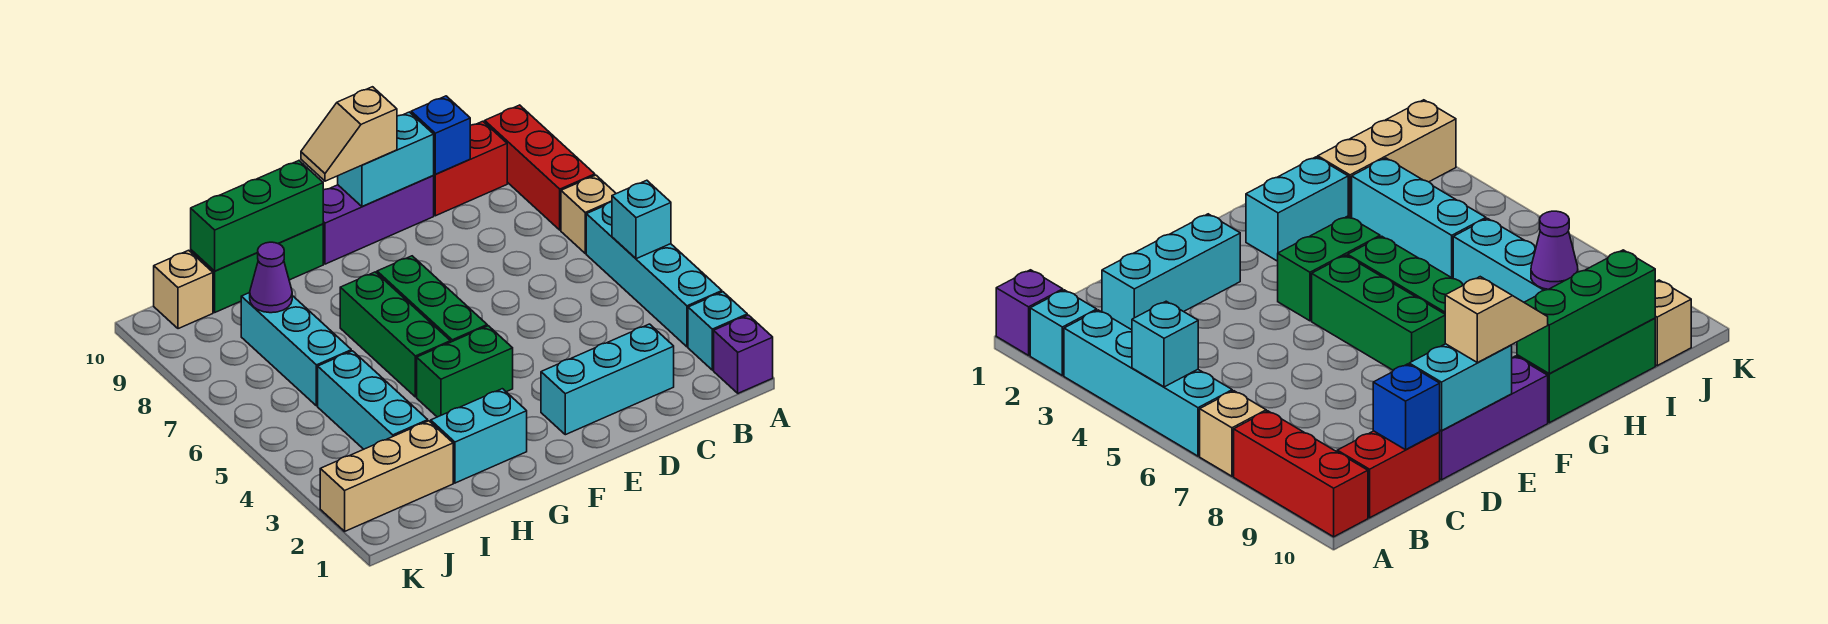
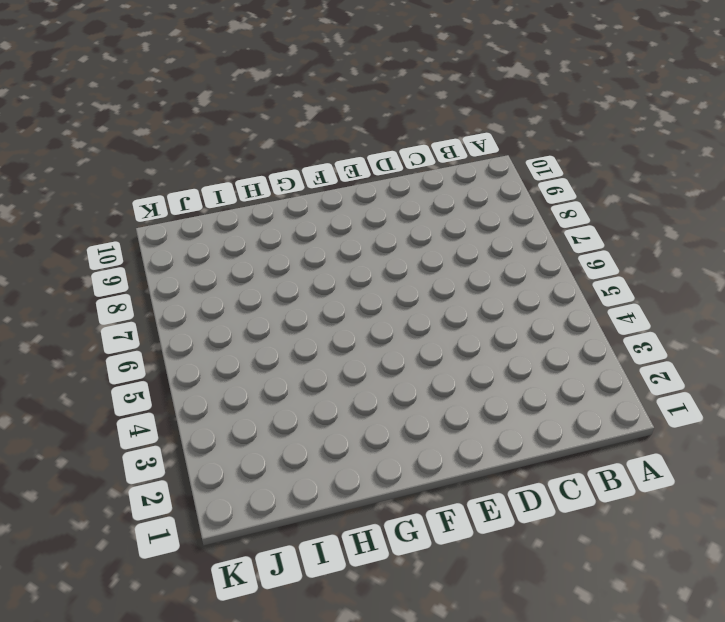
none -> purple 1x1 brick [714,315,773,393]
none -> cyan 1x1 brick [688,292,747,370]
none -> cyan 1x4 brick [586,202,722,347]

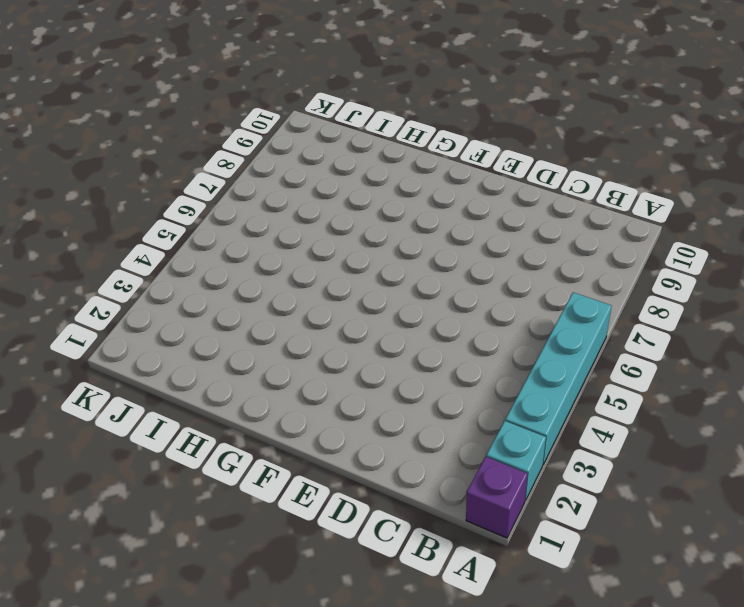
none -> tan 1x1 brick [561,175,616,253]
none -> red 1x3 brick [485,105,595,230]
none -> red 1x2 brick [433,121,507,216]

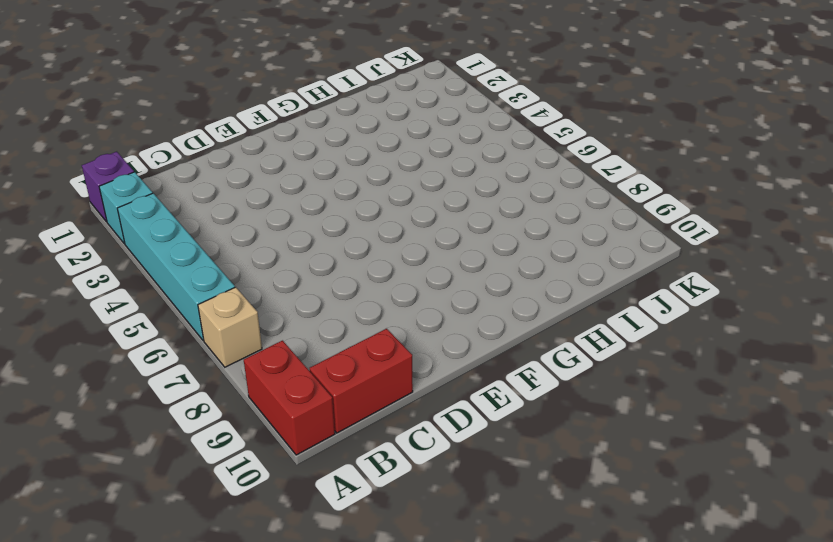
red 1x2 brick [244,341,335,455] -> red 1x3 brick [485,105,595,230]
none -> cyan 1x3 brick [541,324,674,435]
none -> purple 1x3 brick [323,176,434,264]
none -> green 1x2 brick [417,326,513,417]

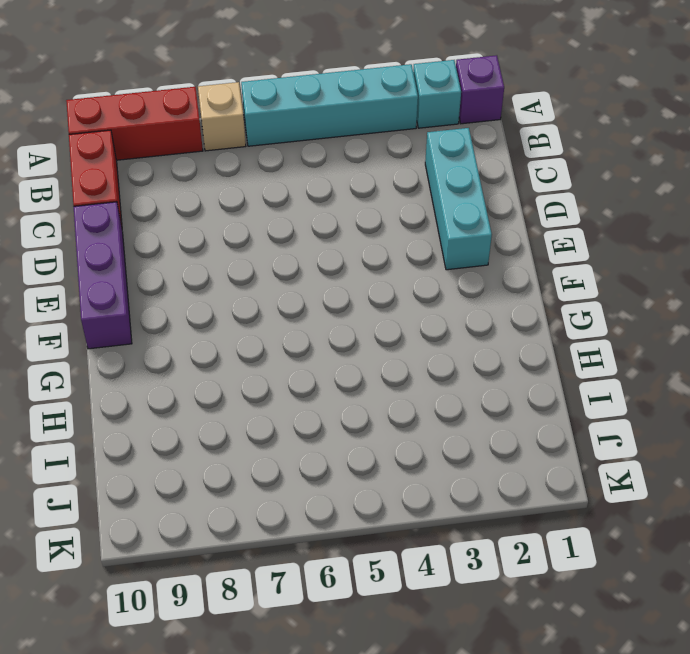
none -> green 1x2 brick [417,326,513,417]
none -> green 1x3 brick [377,256,487,342]
none -> cyan 1x2 brick [431,389,527,483]

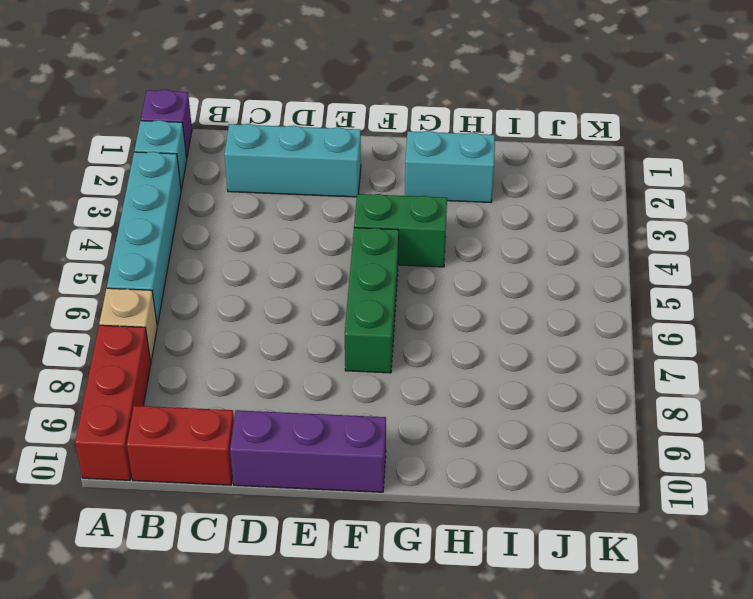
none -> green 1x3 brick [340,272,450,397]
none -> green 1x3 brick [191,224,323,312]
none -> tan 1x3 brick [320,421,453,531]

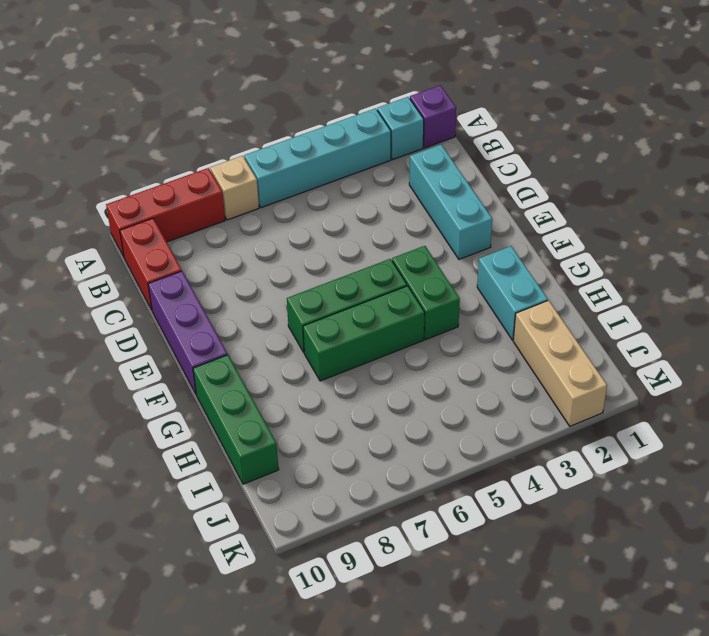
none -> cyan 1x3 brick [318,351,428,449]
none -> cyan 1x3 brick [241,293,351,406]
none -> tan 1x1 brick [154,250,213,329]

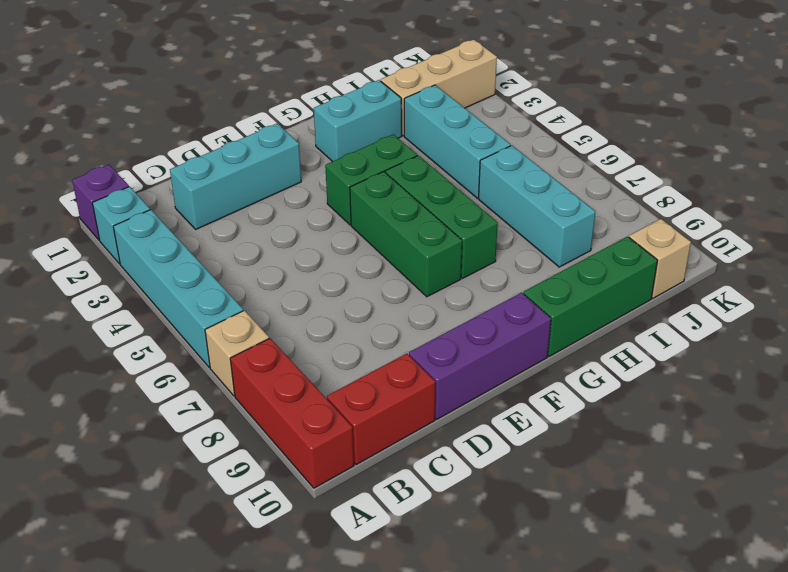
none -> cyan 1x1 brick [612,180,671,259]
none -> blue 1x1 brick [411,96,470,174]
none -> cyan 1x2 brick [338,112,434,206]

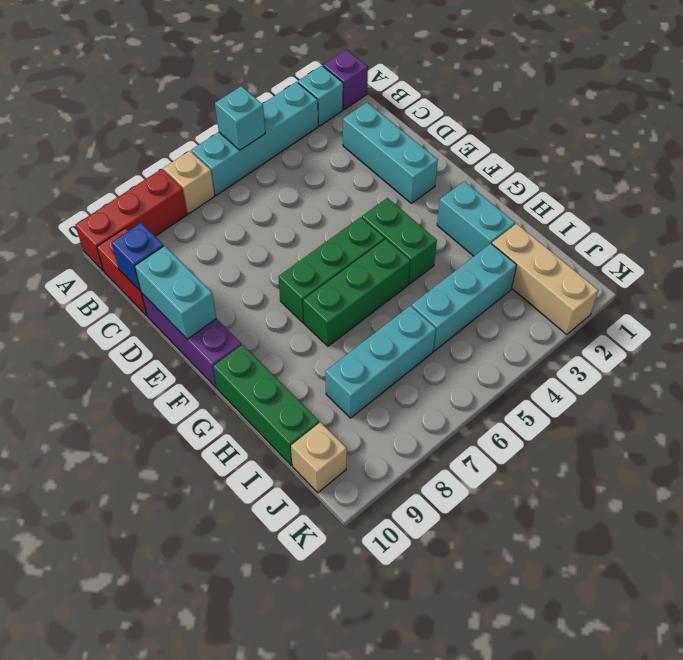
none -> green 1x3 brick [191,161,323,271]
none -> purple 1x1 cone [250,242,292,313]
none -> tan 1x2 slope [301,87,397,181]

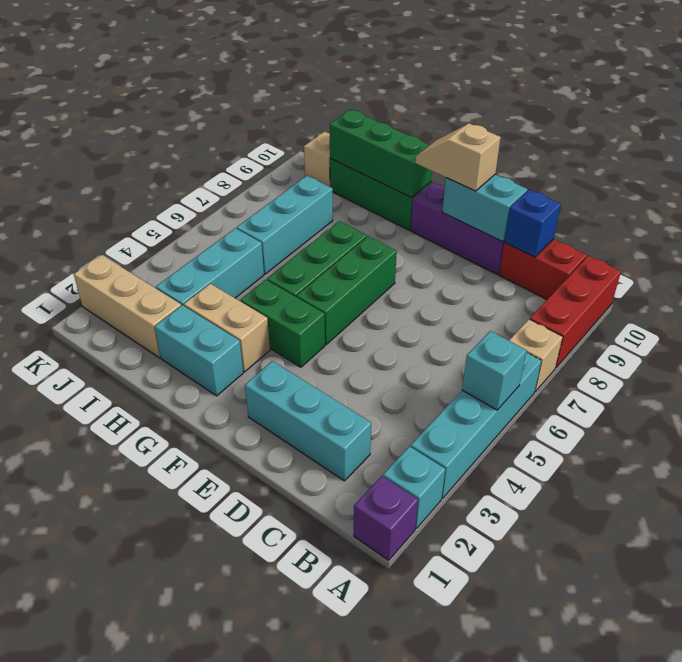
tan 1x2 brick [184,284,270,372] -> none
none -> purple 1x1 cone [250,242,292,313]

